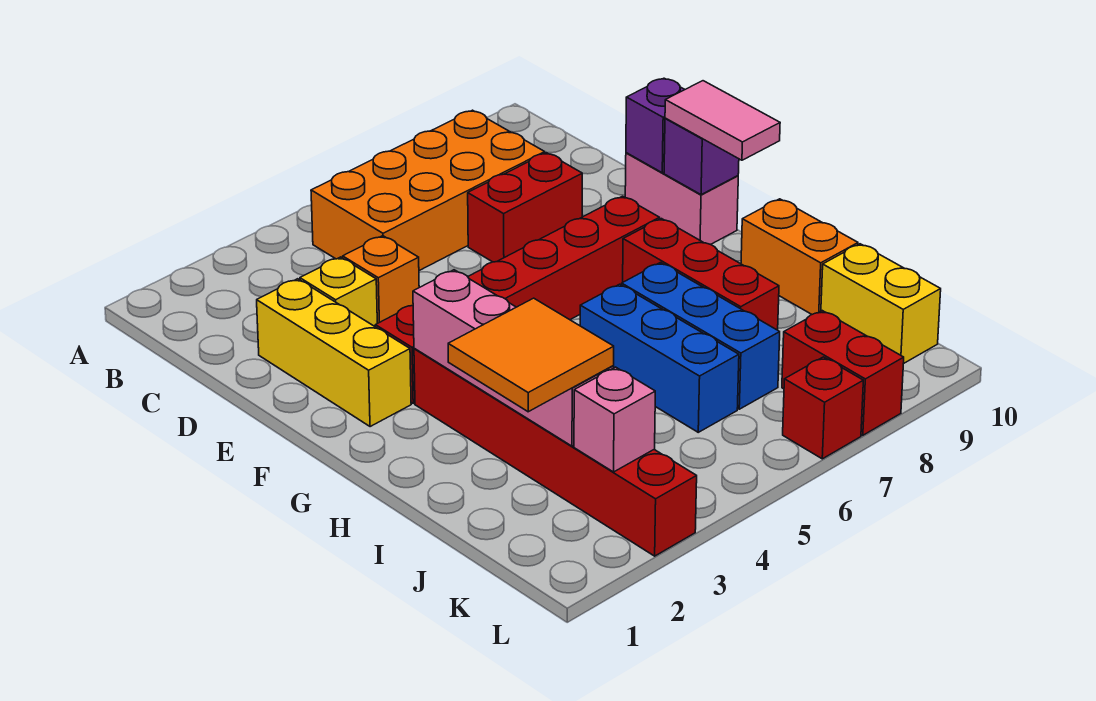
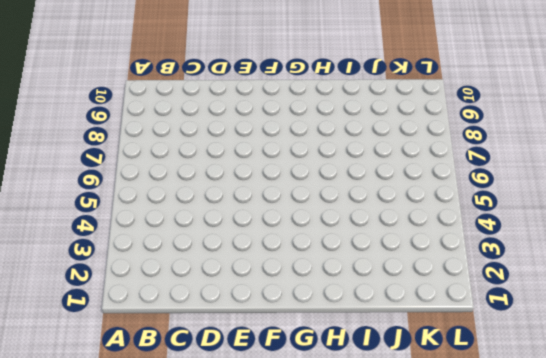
none -> orange 2x4 brick [311,110,545,271]
none -> yellow 1x3 brick [257,279,411,427]
none -> yellow 1x1 brick [300,257,377,326]

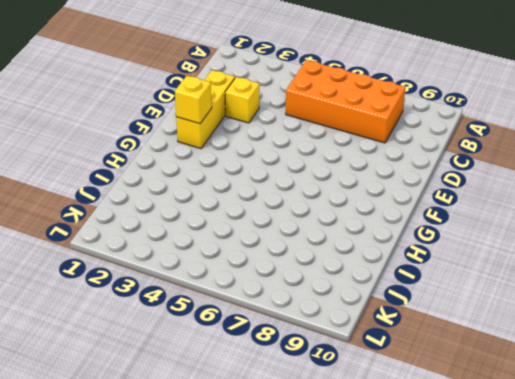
yellow 1x1 brick [175,76,212,124] -> none
none -> orange 1x1 brick [343,236,419,323]
none -> red 1x2 brick [468,153,582,262]
none -> pink 1x2 brick [625,153,738,244]

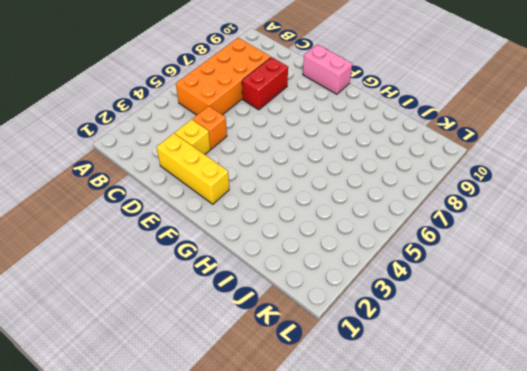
none -> red 1x6 brick [375,196,659,403]
none -> red 1x6 brick [414,349,697,556]
none -> red 1x3 brick [623,219,779,330]

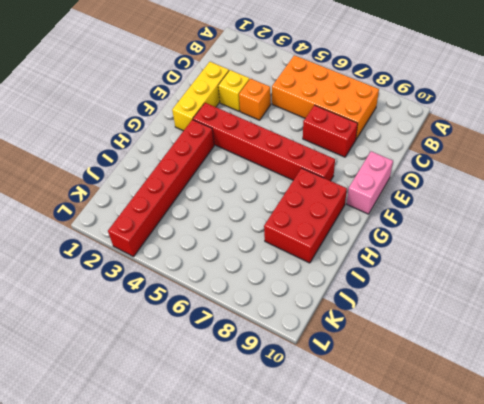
red 2x3 brick [264,168,347,263] -> red 1x3 brick [623,219,779,330]
none -> blue 1x3 brick [580,284,739,432]
none -> blue 1x3 brick [622,263,780,409]
none -> orange 1x2 brick [741,199,858,314]

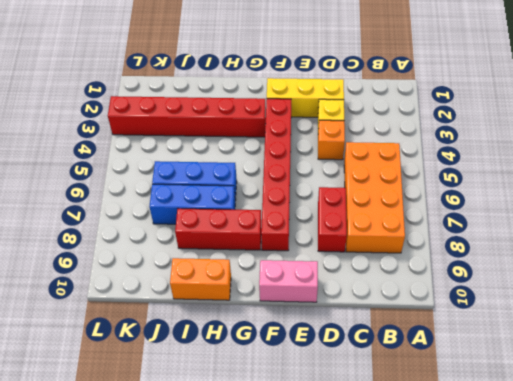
none -> yellow 1x2 brick [821,244,941,364]
none -> red 1x2 brick [782,311,904,435]
none -> red 1x1 brick [783,357,863,459]

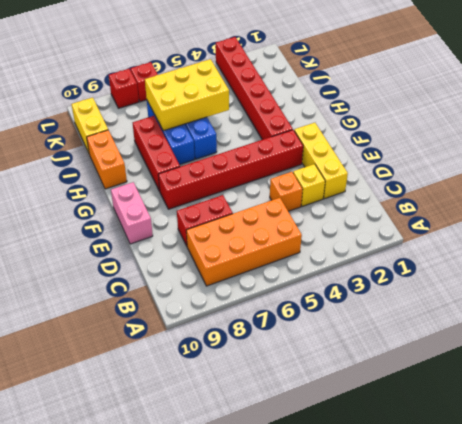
yellow 2x3 brick [145,59,229,131] -> none
red 1x1 brick [109,69,139,108] -> red 1x2 brick [782,311,904,435]
none -> purple 1x1 brick [626,78,685,173]
none -> purple 1x1 brick [664,118,739,195]
none -> pink 1x4 brick [413,270,614,446]

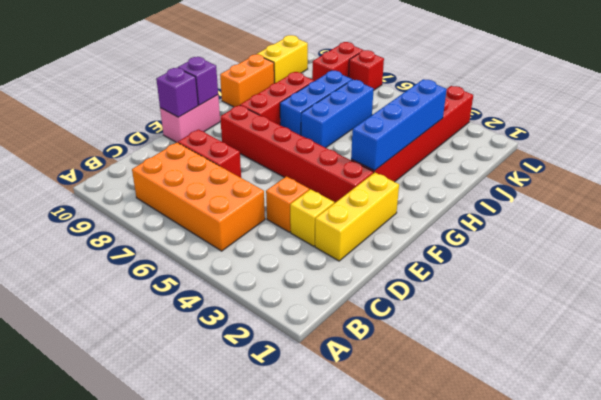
blue 1x4 brick [351,79,447,171] -> pink 1x4 brick [413,270,614,446]
none -> pink 1x1 brick [574,367,655,472]
none -> pink 1x2 tile [665,81,780,160]
none -> orange 2x2 tile [448,298,614,412]

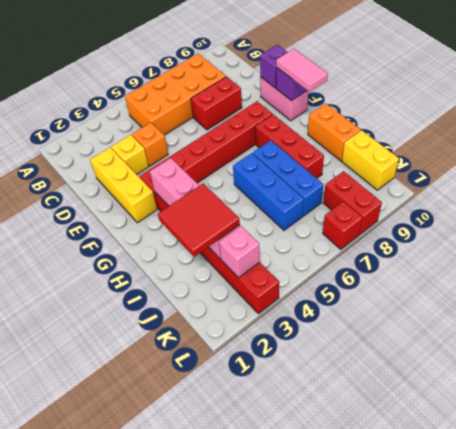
red 2x2 tile [158,183,240,257] -> orange 2x2 tile [448,298,614,412]

